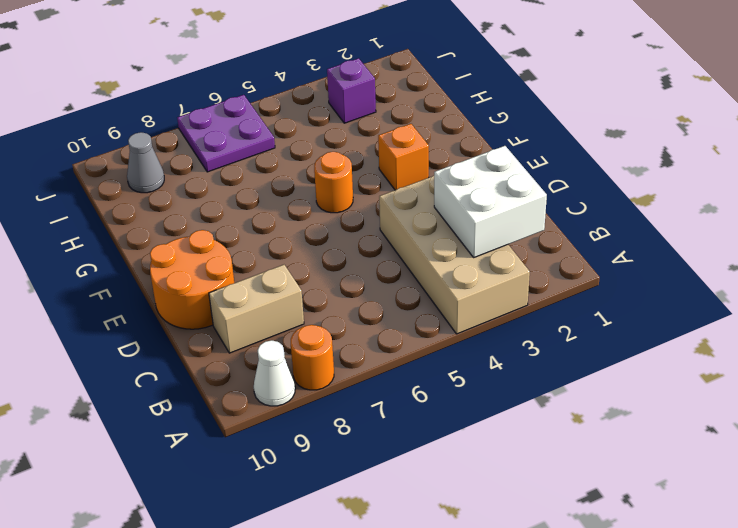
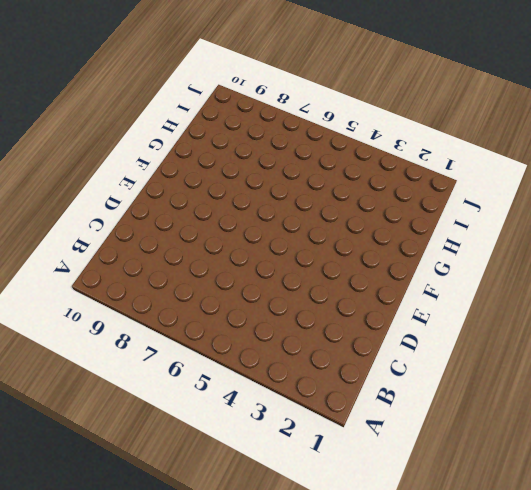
none -> tan 2x4 brick [379,176,530,334]
none -> orange 1x1 round brick [291,325,334,390]

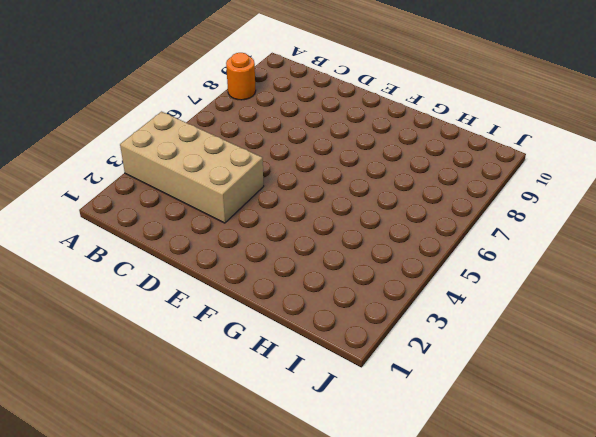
none -> white 1x1 cone [254,340,295,406]
none -> tan 1x2 brick [209,265,304,353]

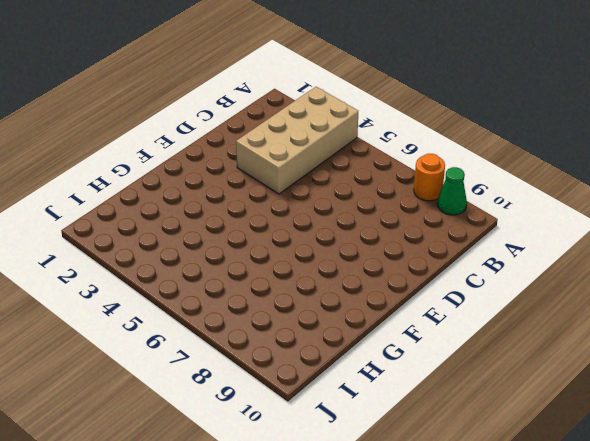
green 1x1 cone [437,167,467,215] -> white 1x1 cone [254,340,295,406]
none -> tan 1x2 brick [209,265,304,353]
none -> orange 2x2 round brick [150,230,234,329]

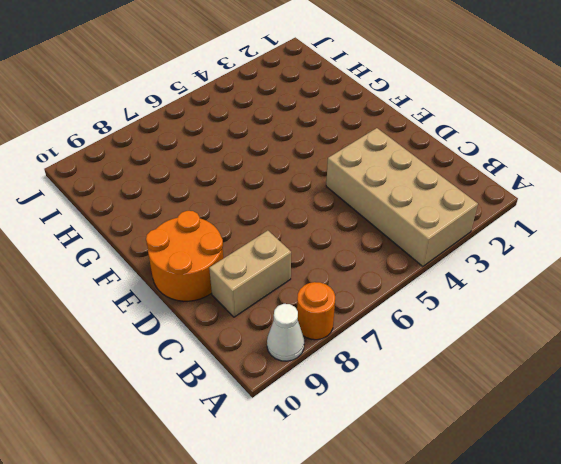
none -> orange 1x1 brick [378,124,429,190]
none -> orange 1x1 round brick [314,152,353,213]

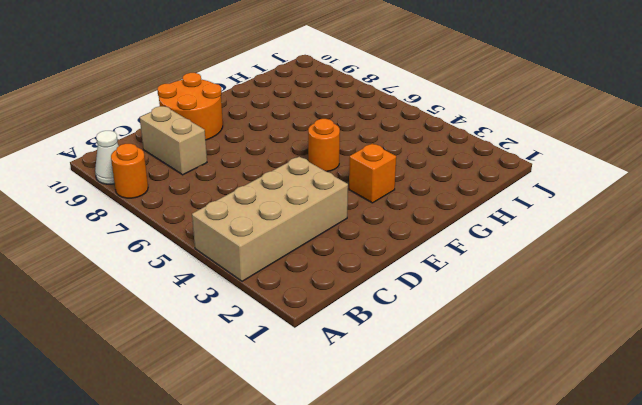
none -> purple 1x1 brick [327,58,376,123]
none -> purple 2x2 plate [177,95,275,172]

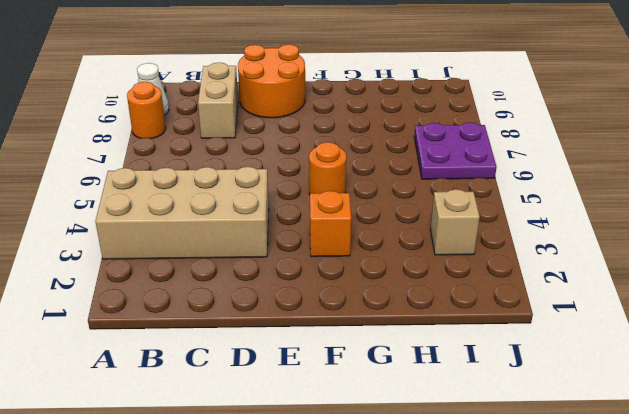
tan 1x1 brick [430,189,480,255] -> purple 1x1 brick [327,58,376,123]
none -> grey 1x1 cone [127,132,164,193]
none -> white 2x2 brick [434,146,547,257]

